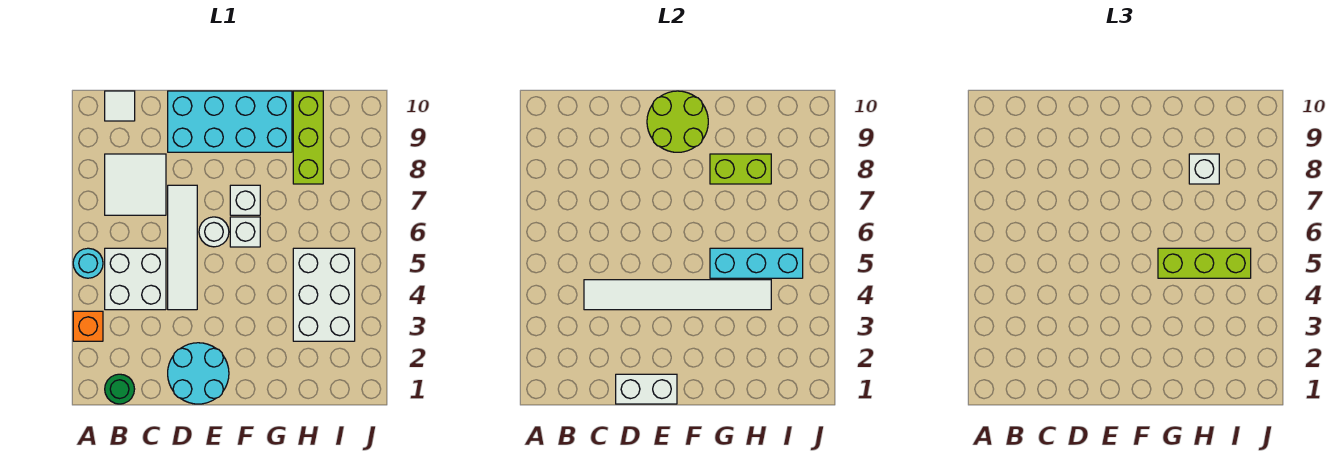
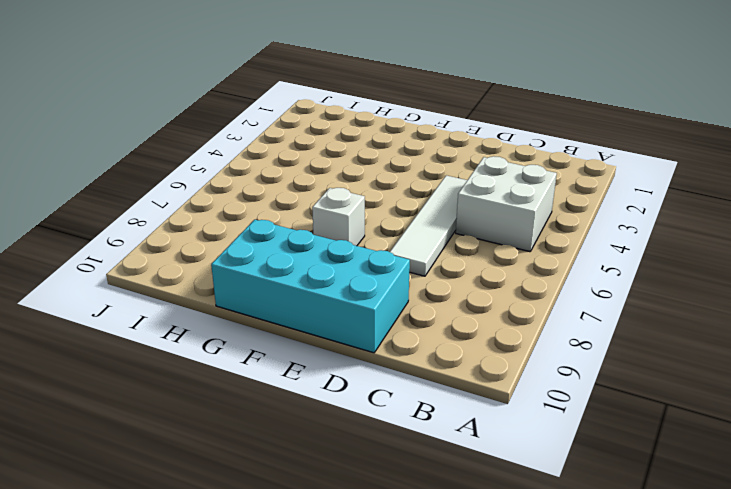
none -> orange 1x1 brick [73,311,103,341]
none -> cyan 1x1 round brick [73,248,103,278]
none -> green 1x1 round brick [105,374,135,404]

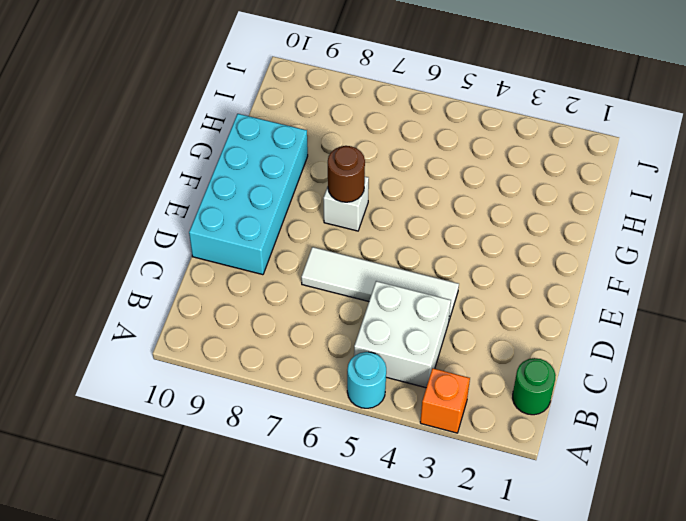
brown 1x1 round brick [328,146,365,202] -> none
none -> white 2x2 tile [105,154,166,215]
none -> white 1x1 tile [105,91,135,121]
none -> cyan 2x2 round brick [168,343,229,404]

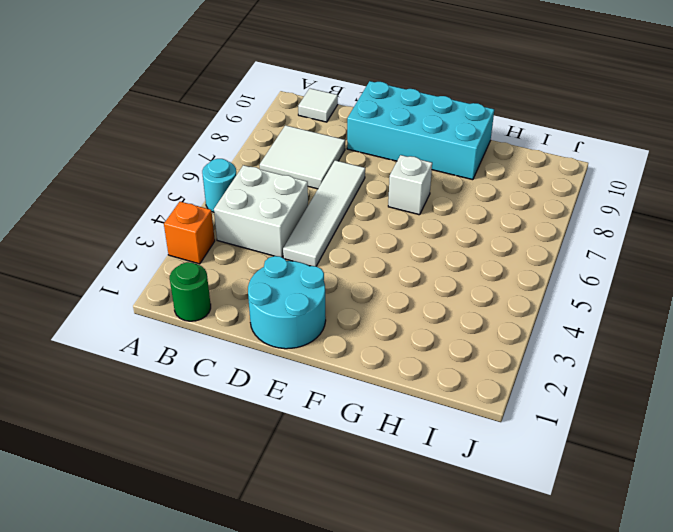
none -> white 1x1 round brick [199,217,229,247]
none -> white 1x1 brick [230,217,260,247]
none -> white 2x3 brick [293,248,355,341]

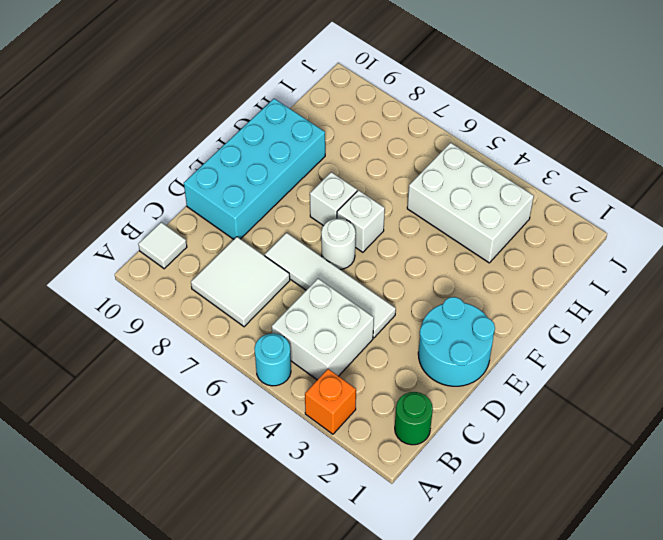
none -> lime 1x3 brick [293,91,323,184]
none -> white 1x6 tile [584,280,771,310]
none -> white 1x2 brick [616,374,677,404]

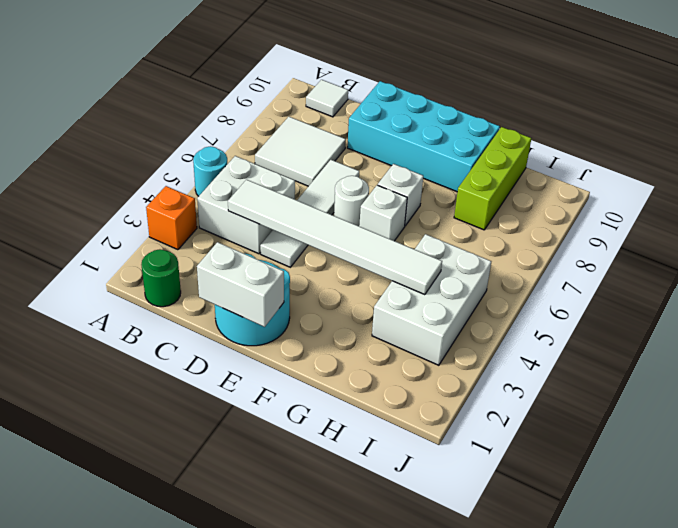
none -> lime 2x2 round brick [647,91,708,152]
none -> cyan 1x3 brick [710,248,803,278]
none -> lime 1x2 brick [710,154,771,184]

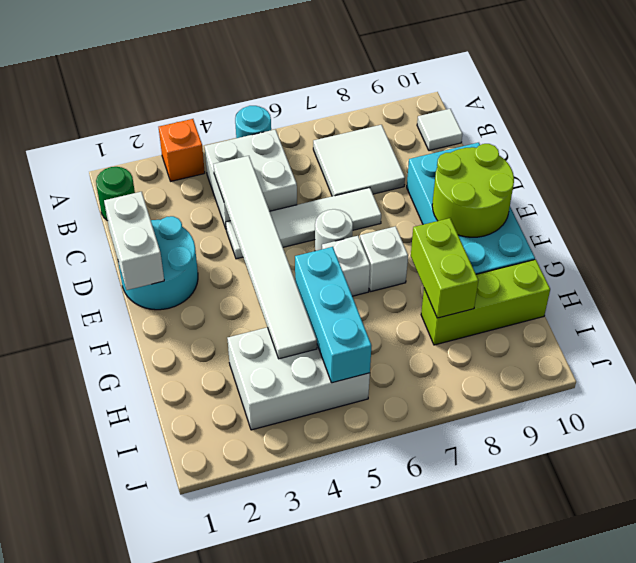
none -> lime 1x3 brick [1158,248,1251,278]
none -> white 1x1 brick [1189,154,1219,184]

